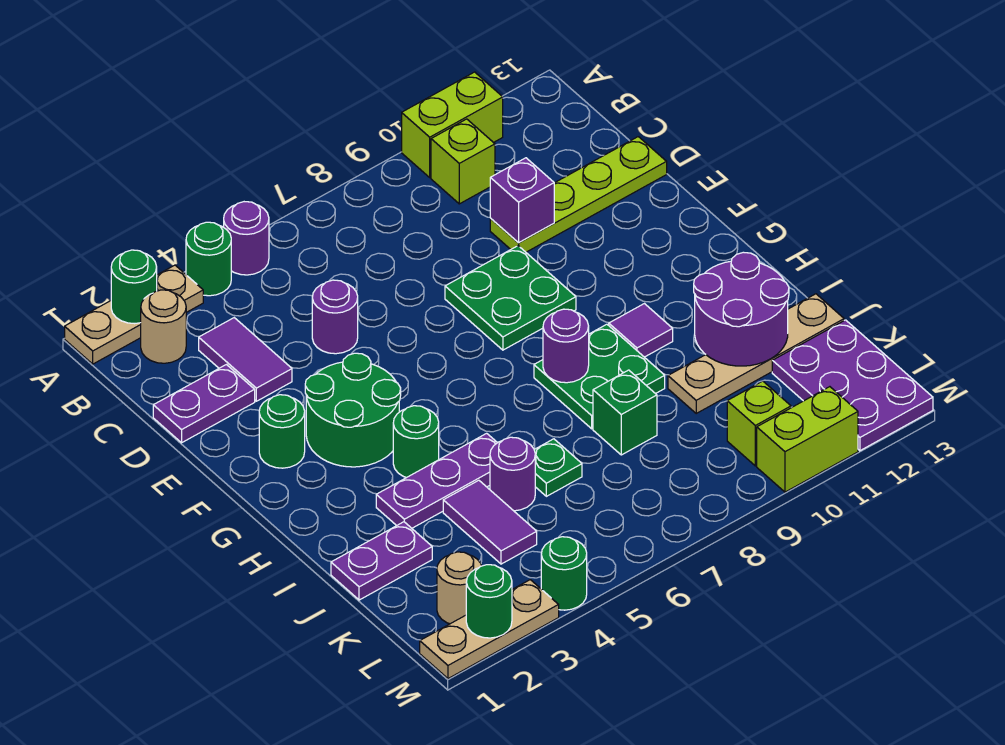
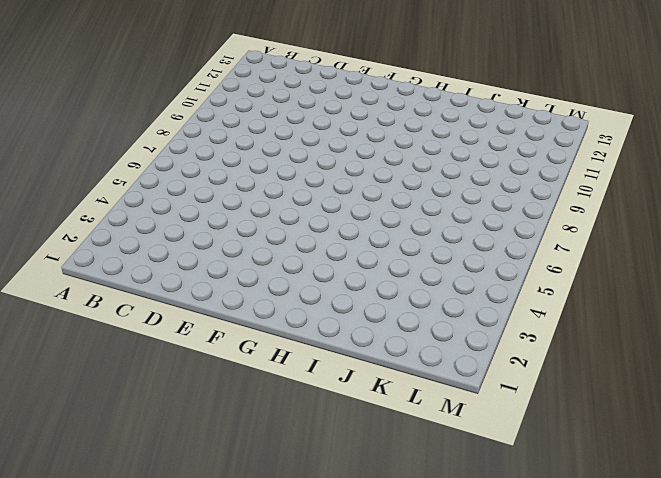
none -> tan 1x3 plate [65,265,203,364]
none -> green 1x1 round brick [186,222,231,296]
none -> purple 1x1 round brick [224,202,269,275]
none -> lime 1x2 brick [402,72,503,177]

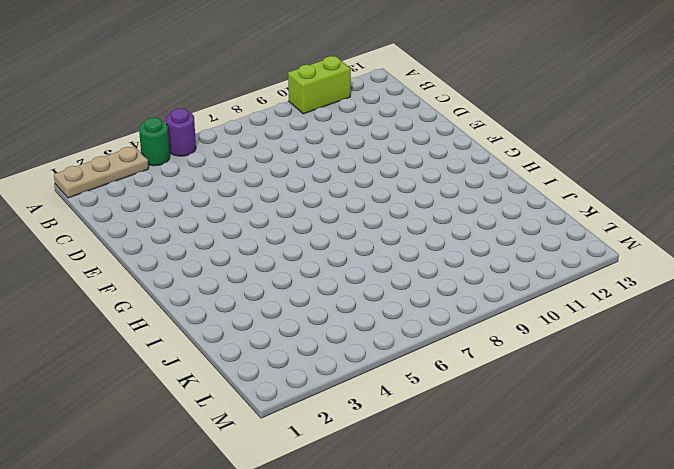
none -> tan 1x1 round brick [141,290,186,363]
none -> lime 1x1 brick [431,119,495,204]
none -> purple 1x2 tile [199,318,292,401]
none -> purple 1x2 plate [153,365,255,443]

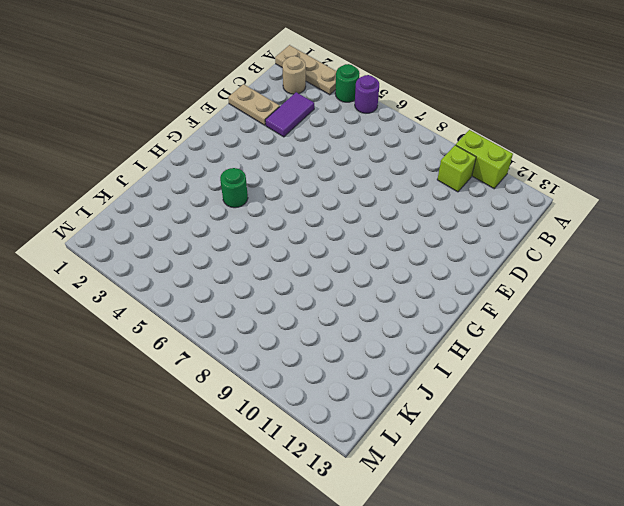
tan 1x2 plate [228,84,280,125] -> purple 1x2 plate [153,365,255,443]
none -> purple 1x1 round brick [312,280,358,354]
none -> lime 1x4 plate [490,137,667,252]
none -> green 2x2 plate [445,246,576,350]
none -> green 1x1 round brick [259,395,305,468]

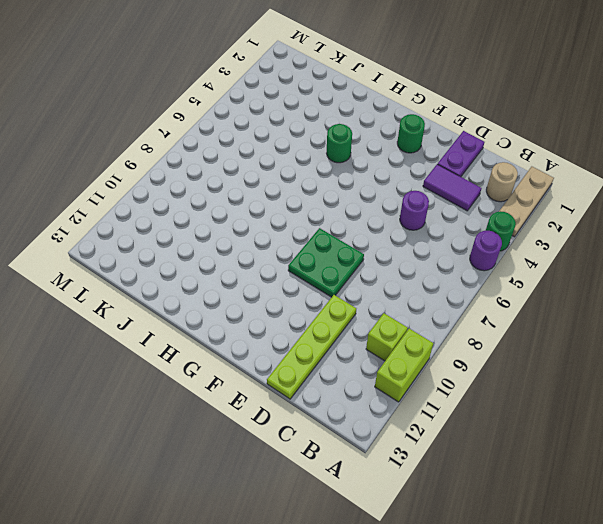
none -> green 2x2 round brick [305,353,401,467]
none -> green 2x2 plate [534,324,665,429]
none -> purple 1x1 tile [609,304,673,357]
none -> purple 1x3 plate [376,433,497,528]

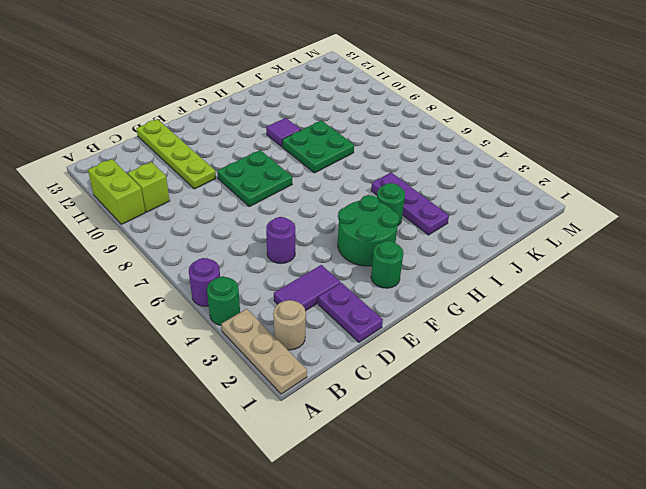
none -> purple 1x2 plate [331,522,432,600]
none -> purple 1x2 tile [443,480,537,564]
none -> purple 1x1 round brick [490,437,535,511]
none -> green 1x1 plate [534,439,582,496]

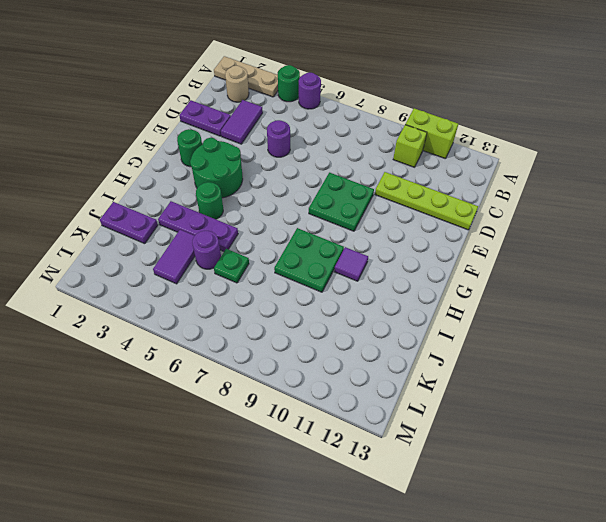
none -> green 1x1 brick [593,370,657,455]
none -> tan 1x4 plate [668,294,844,413]
none -> purple 2x3 plate [772,320,933,451]
none -> tan 1x1 round brick [437,552,481,624]

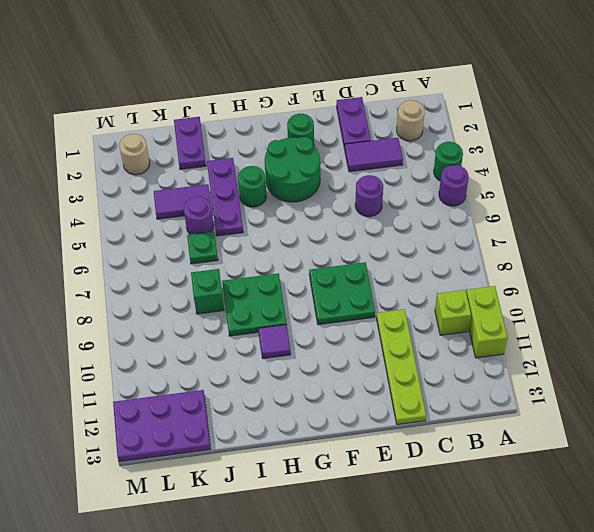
none -> tan 1x3 plate [65,265,203,364]
none -> tan 1x4 plate [668,294,844,413]
none -> lime 1x1 brick [727,381,791,466]
none -> tan 1x3 plate [420,580,559,679]

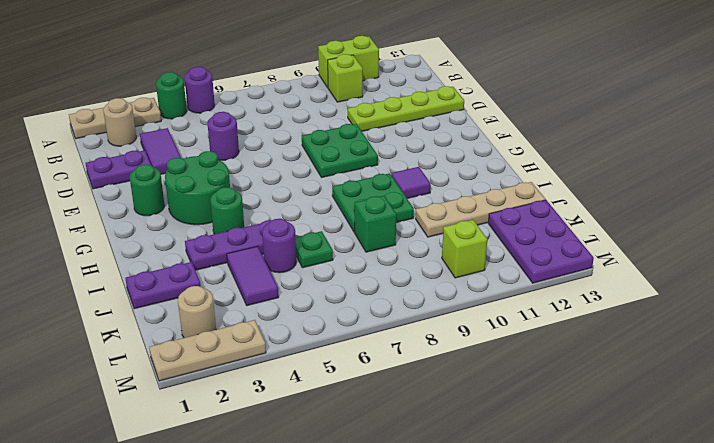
none -> green 1x1 round brick [541,537,587,610]
none -> lime 1x2 brick [757,387,858,492]
none -> green 1x1 round brick [111,250,157,324]
none -> purple 1x1 brick [490,158,554,243]

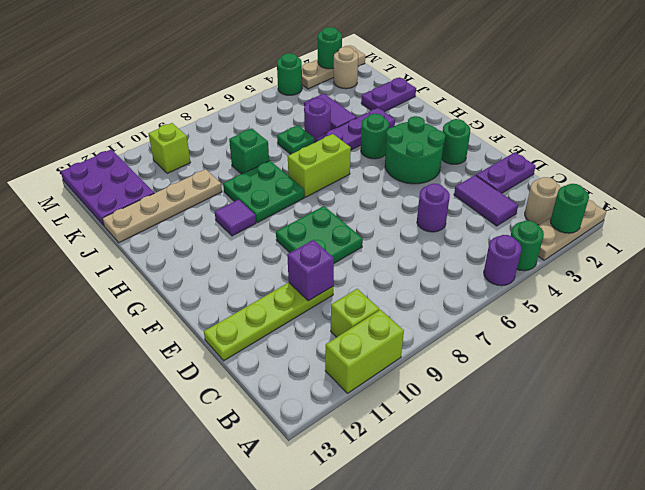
lime 1x2 brick [288,134,351,197] -> lime 1x2 brick moved to [757,387,858,492]
none -> purple 1x1 round brick [543,309,589,383]
none -> purple 2x2 round brick [694,252,789,366]

